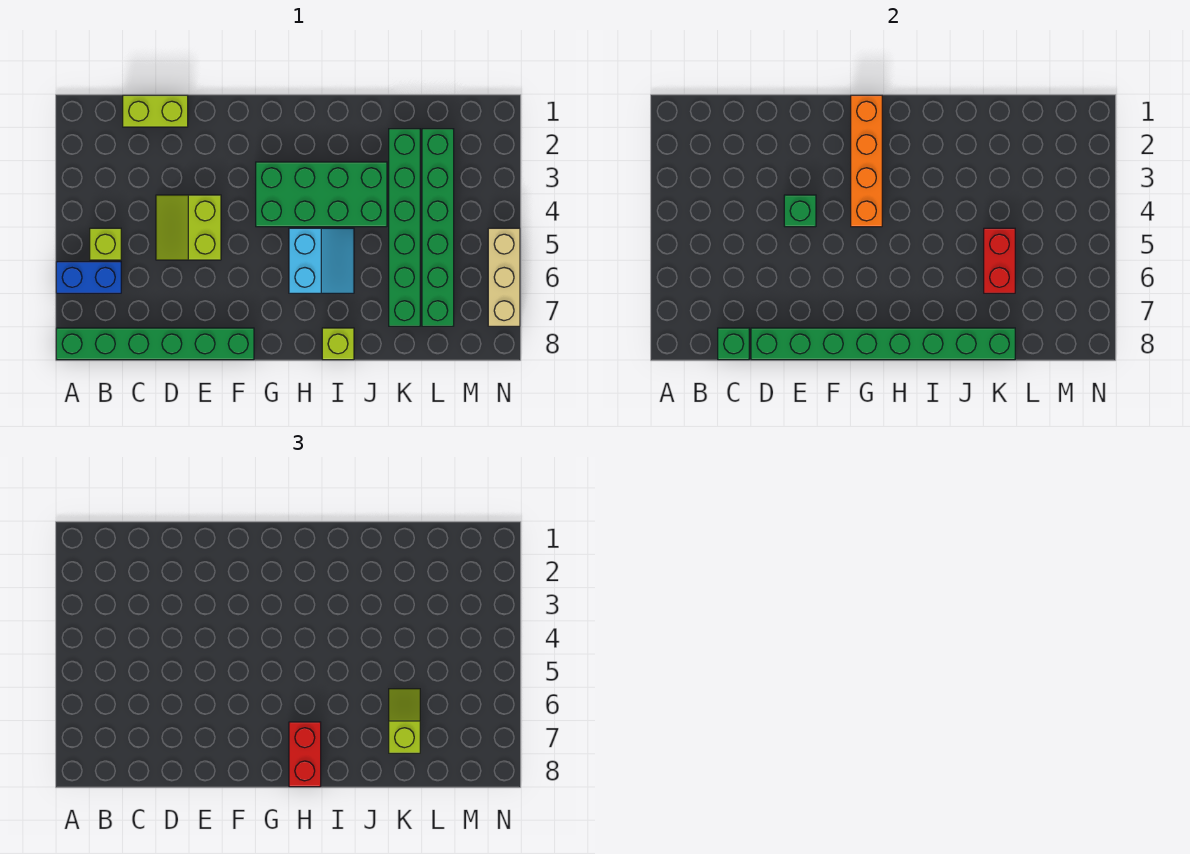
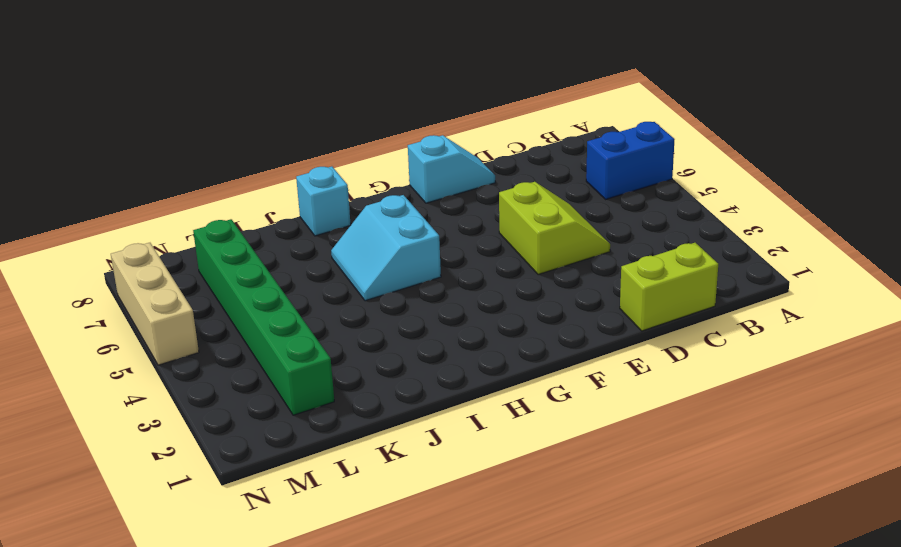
cyan 1x2 slope [408,135,495,203] -> green 1x6 brick [56,328,254,360]
cyan 1x1 brick [296,166,351,236] -> lime 1x1 brick [322,328,354,360]
none -> lime 1x1 brick [90,228,121,260]
none -> green 2x4 brick [256,162,387,227]
none -> green 1x6 brick [389,129,420,326]

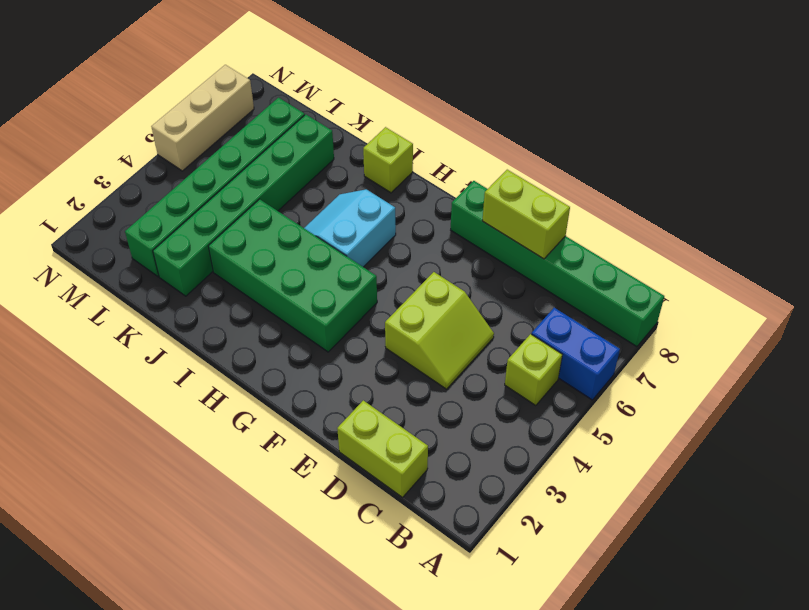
lime 1x2 brick [482,170,570,259] -> green 1x8 brick [751,328,1015,360]
none -> green 1x1 brick [718,328,749,360]
none -> green 1x1 brick [784,195,816,227]
none -> orange 1x4 brick [851,95,882,227]

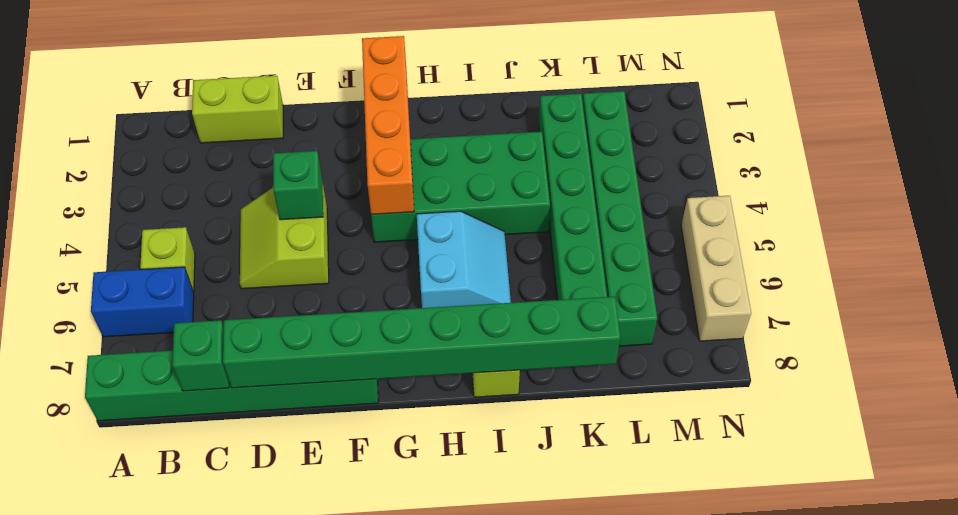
none -> red 1x2 brick [984,228,1015,293]
none -> red 1x2 brick [289,722,321,787]
none -> lime 1x2 slope [389,689,420,753]

